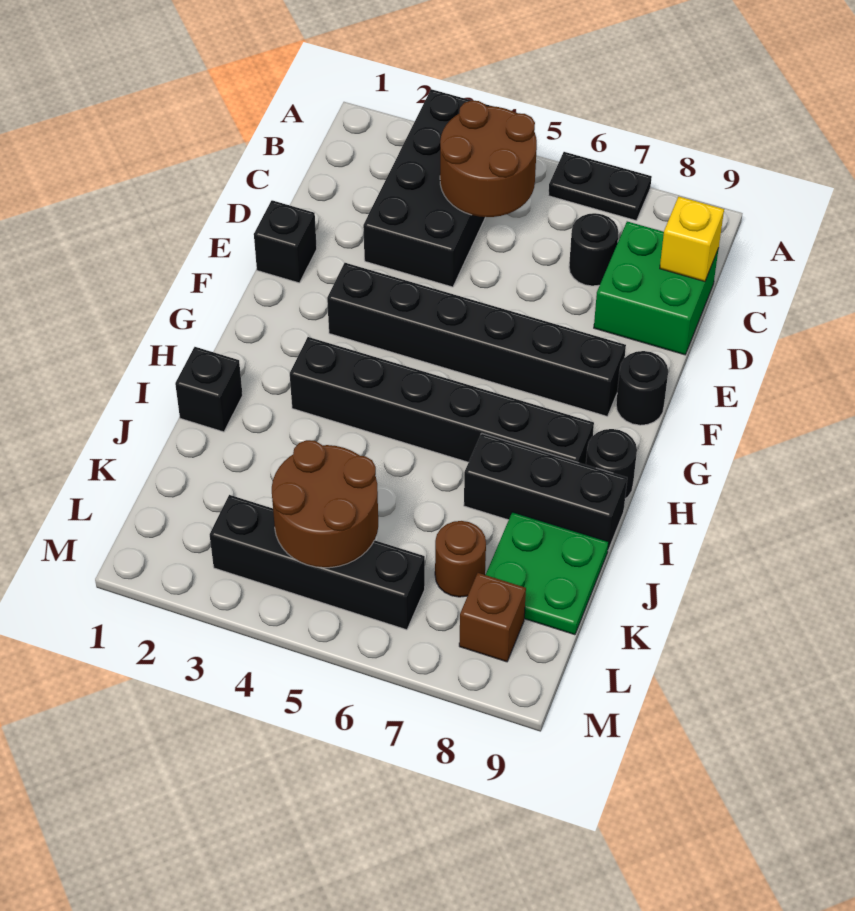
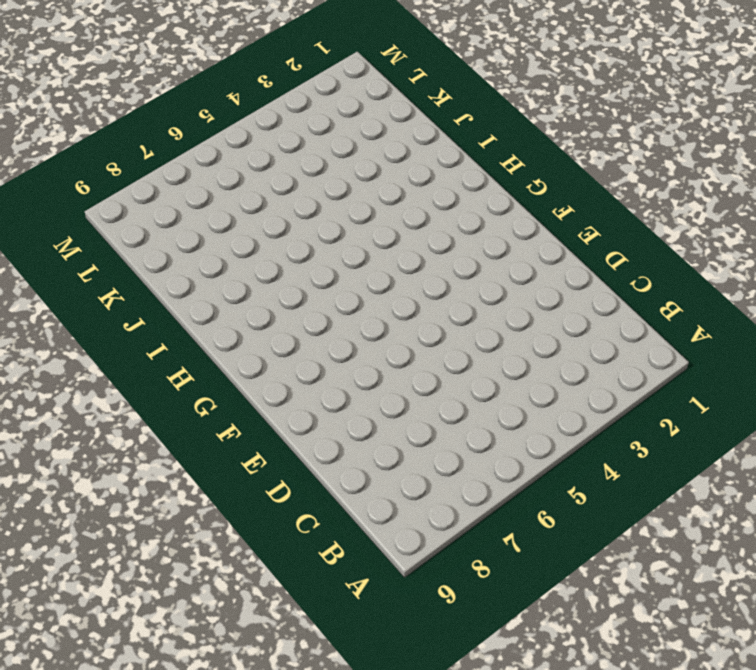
none -> black 2x4 brick [363,89,490,287]
none -> black 1x2 plate [548,152,652,221]
none -> black 1x1 round brick [569,213,618,286]

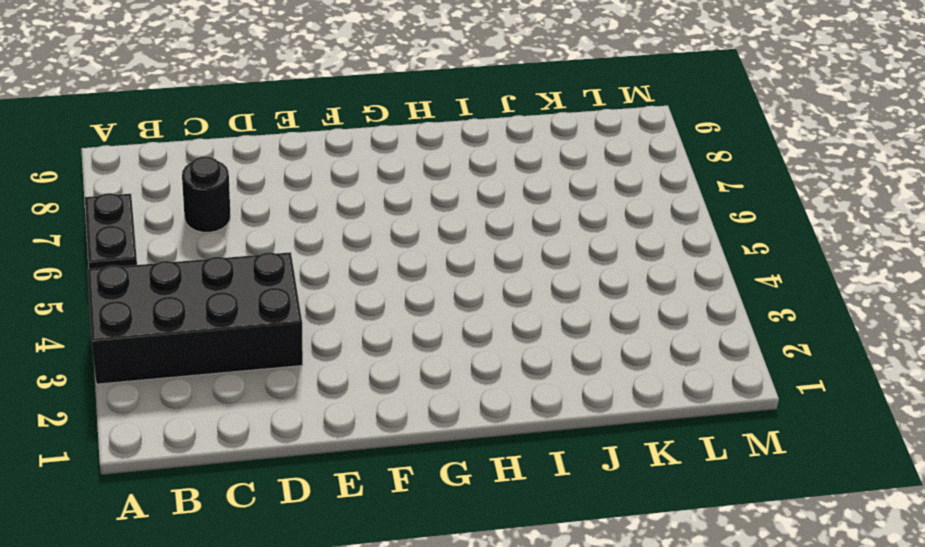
none -> green 2x2 brick [594,222,719,355]
none -> black 1x1 brick [254,200,317,283]
none -> black 1x6 brick [327,263,626,416]

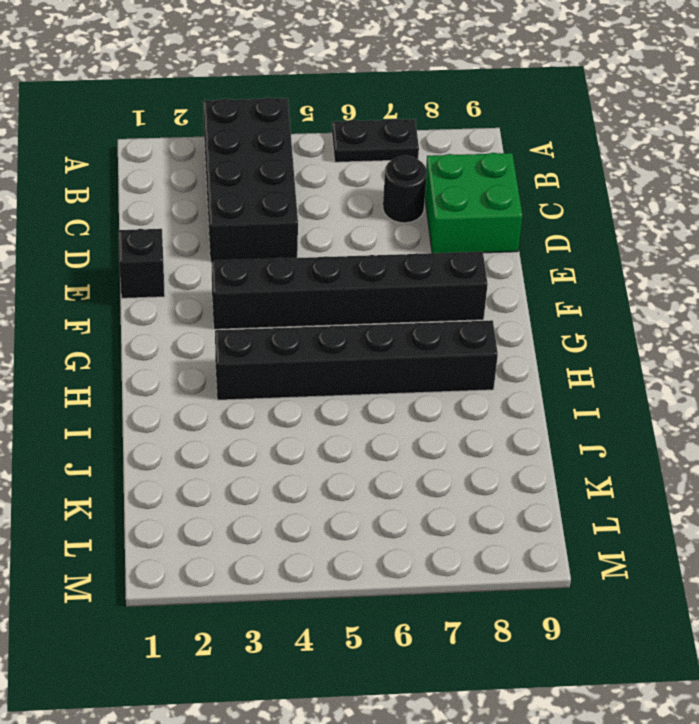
none -> black 1x1 round brick [616,351,668,425]
none -> black 1x1 round brick [586,429,637,499]
none -> black 1x1 brick [175,347,243,432]

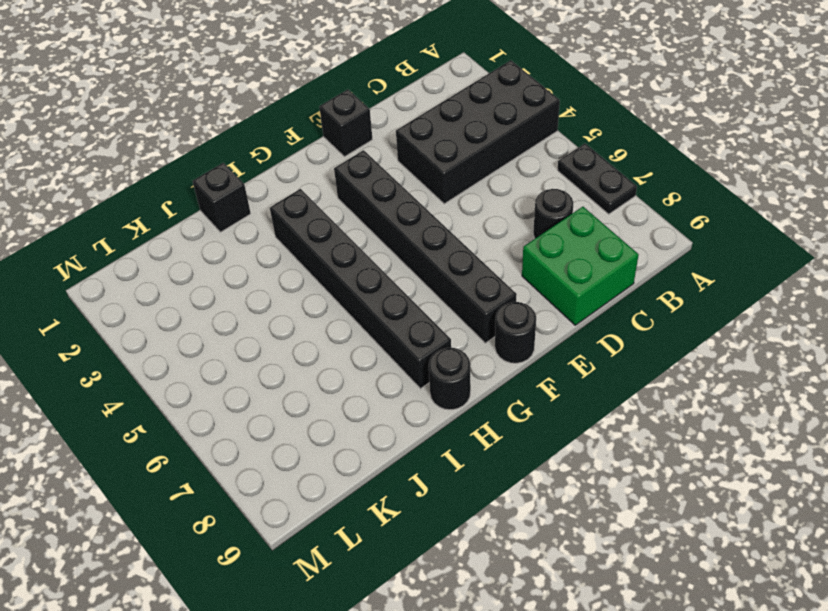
none -> black 1x3 brick [464,433,627,550]
none -> green 2x2 plate [486,512,609,635]
none -> brown 1x1 round brick [435,521,486,597]

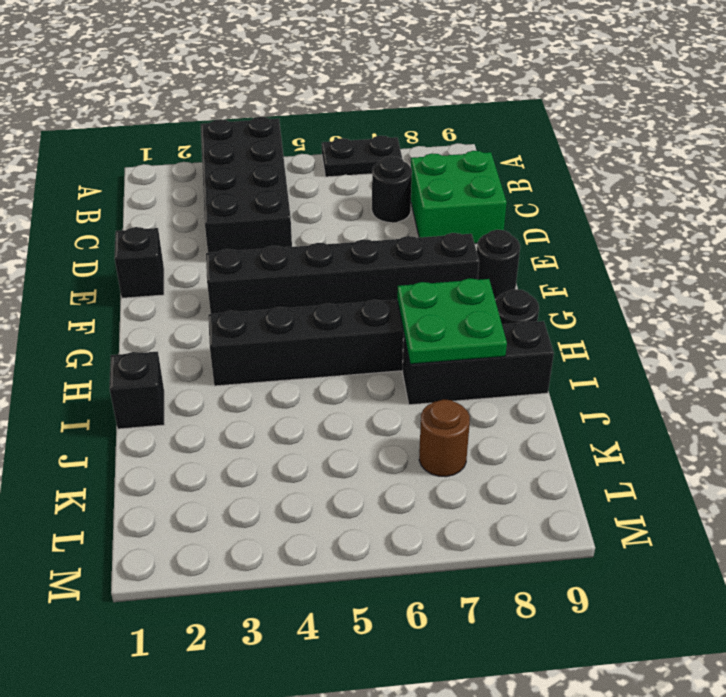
green 2x2 plate [397,278,507,364] -> green 2x2 plate moved to [486,512,609,635]
none -> black 1x4 brick [210,495,425,630]
none -> brown 1x1 brick [459,573,526,662]
none -> brown 2x2 round brick [440,101,537,217]

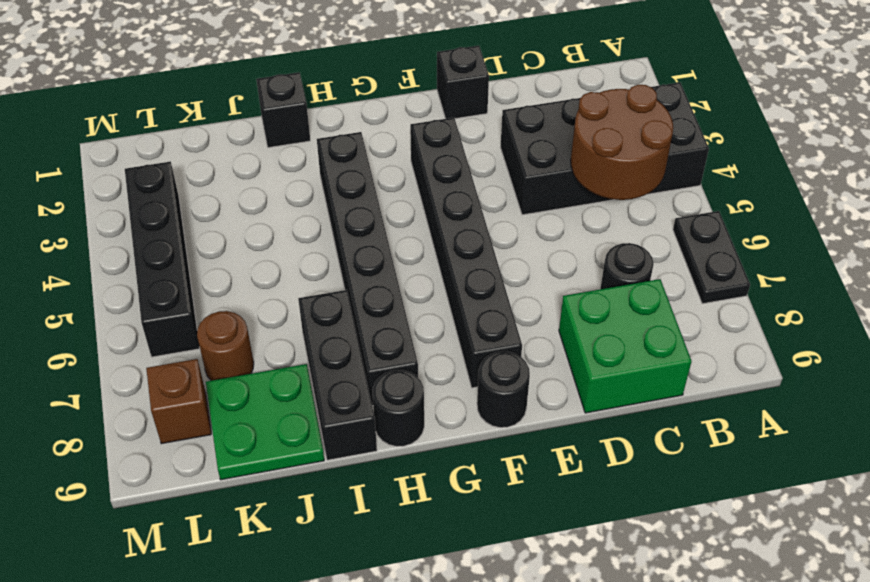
none -> yellow 1x1 brick [660,197,724,281]
none -> brown 2x2 round brick [272,440,378,568]

